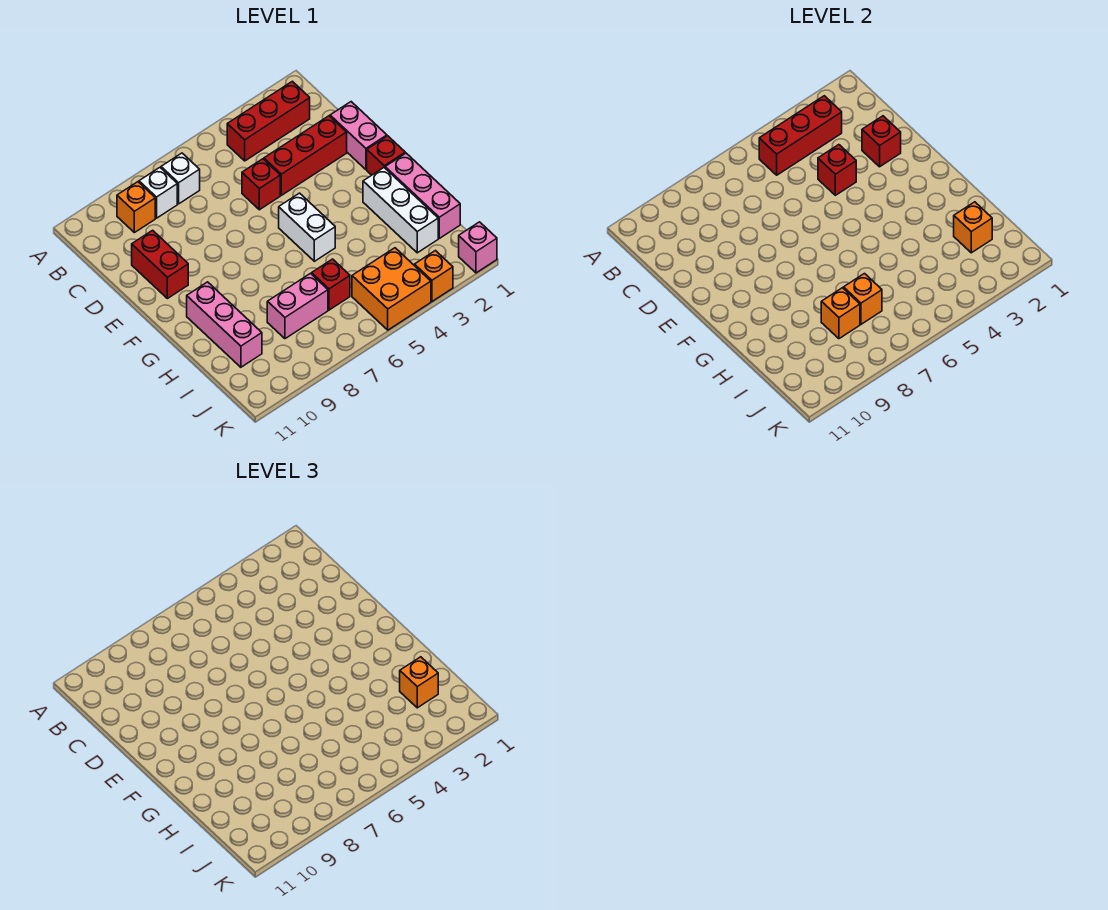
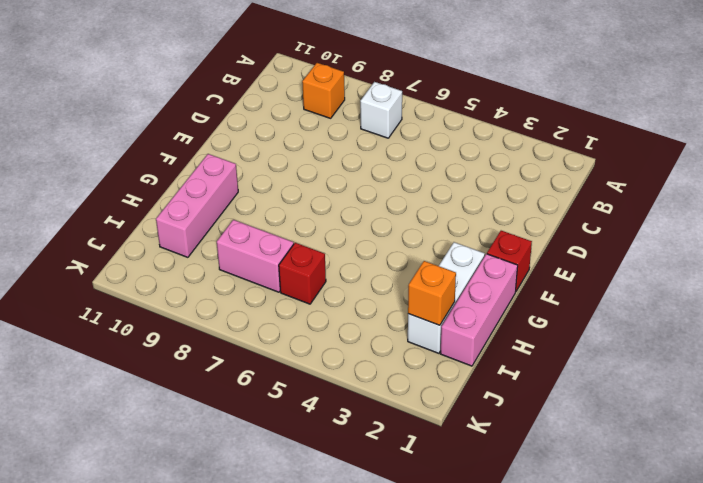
none -> red 1x3 brick [227,81,310,161]
none -> white 1x1 brick [139,168,177,218]
none -> pink 1x2 brick [330,102,387,170]

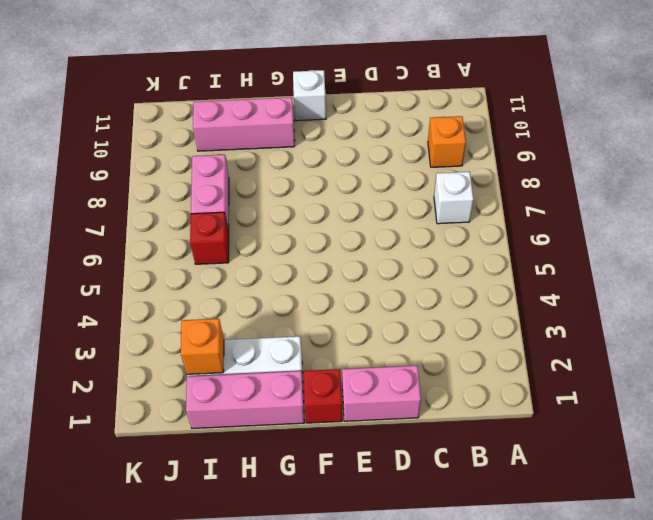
white 1x1 brick [293,70,326,121] -> white 1x1 brick moved to [139,168,177,218]
none -> red 1x3 brick [227,81,310,161]
none -> red 1x3 brick [264,116,347,195]
none -> red 1x1 brick [242,159,280,210]

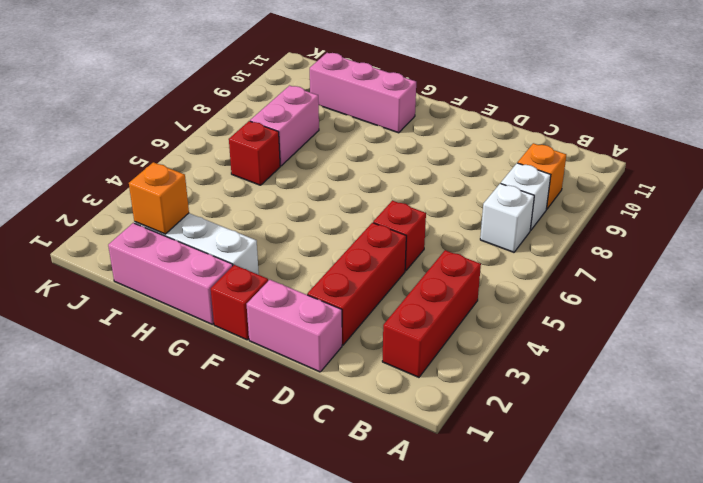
none -> red 1x2 brick [132,230,188,299]
none -> white 1x2 brick [279,193,335,261]
none -> orange 2x2 brick [352,248,431,330]

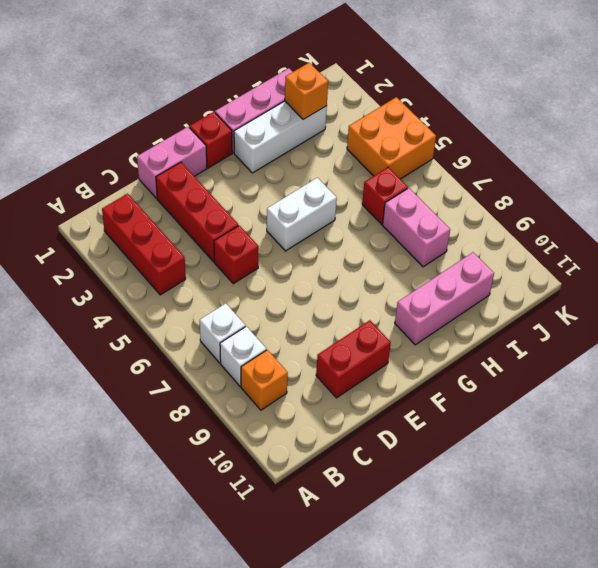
none -> pink 1x1 brick [459,222,497,273]
none -> orange 1x1 brick [414,251,453,301]
none -> red 1x3 brick [759,96,842,175]

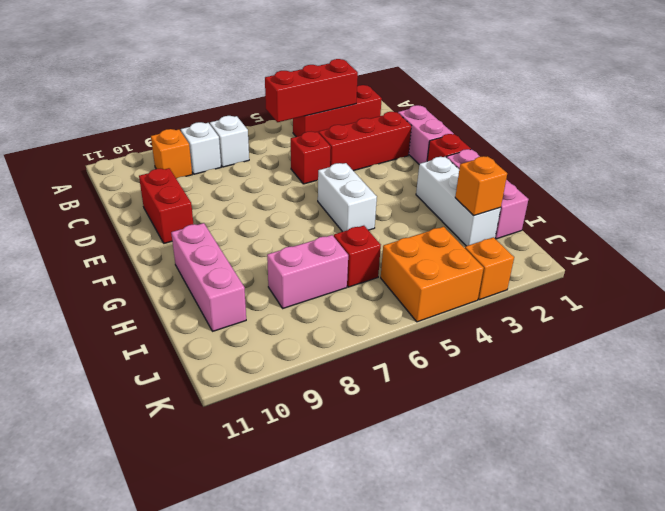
none -> pink 1x1 brick [459,222,497,273]
none -> red 1x1 brick [862,116,901,167]
none -> red 1x1 brick [818,145,856,195]

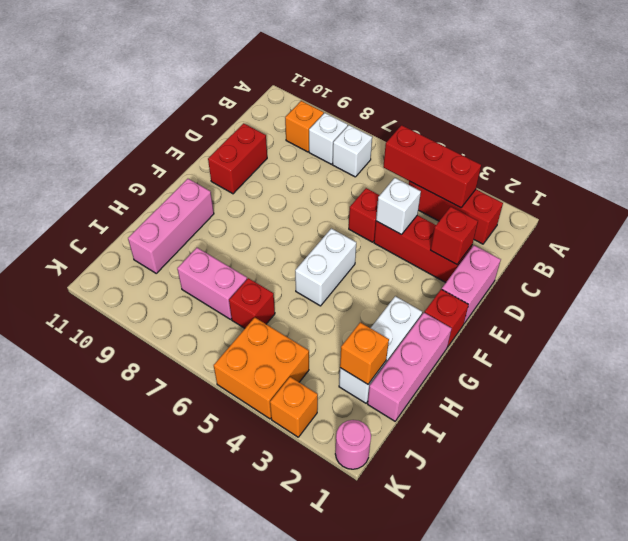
white 1x1 brick [376,178,421,234] -> red 1x1 brick [818,145,856,195]
pink 1x1 round brick [335,420,371,469] -> pink 1x1 brick [459,222,497,273]
none -> orange 1x1 brick [844,274,882,324]
none -> orange 1x1 brick [821,288,860,339]
none -> orange 1x1 brick [400,657,438,708]

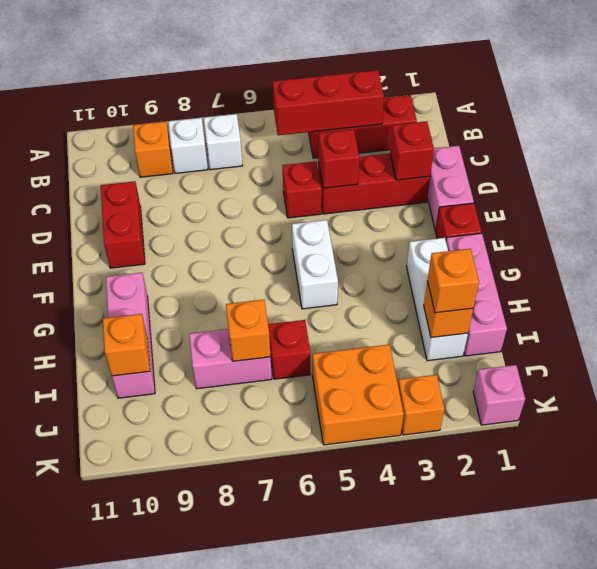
orange 1x1 brick [103,314,150,376] -> orange 1x1 brick moved to [821,288,860,339]

